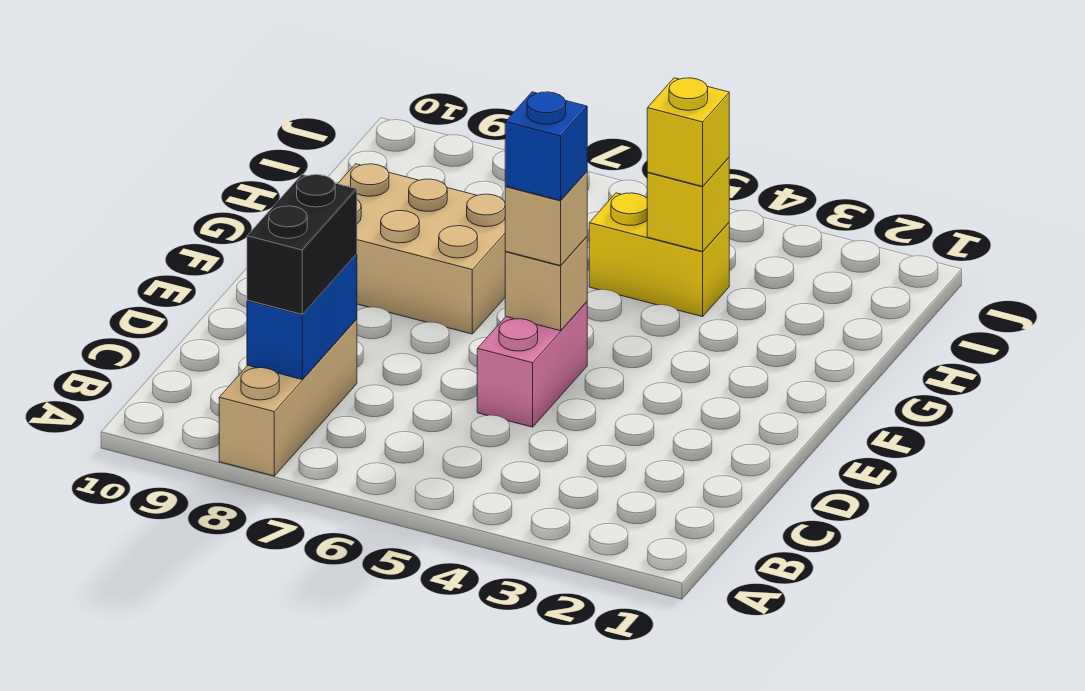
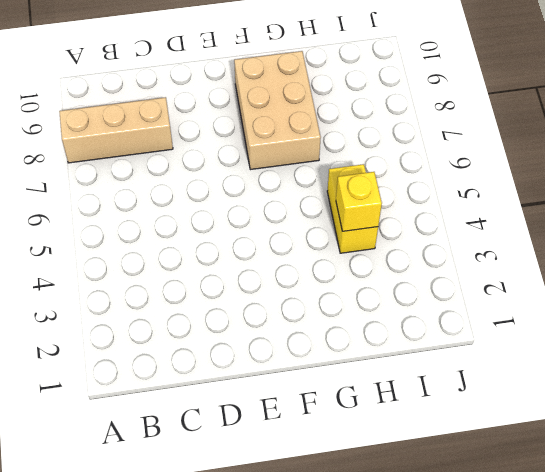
none -> pink 1x2 brick [477,302,587,427]
none -> blue 1x2 brick [247,254,357,379]

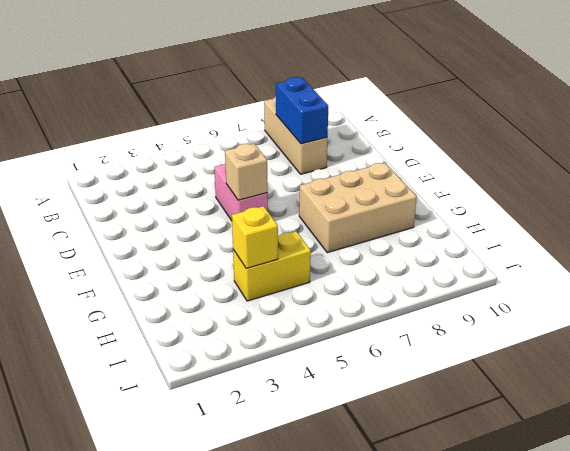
none -> black 1x2 brick [247,175,357,314]
none -> tan 1x1 brick [505,172,587,266]

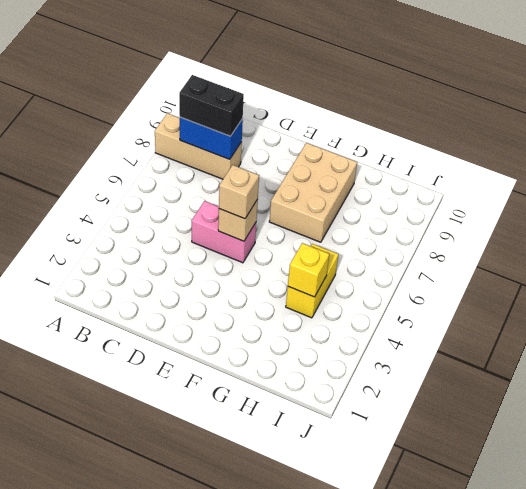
none -> yellow 1x1 brick [647,78,729,186]
none -> blue 1x1 brick [505,92,587,200]

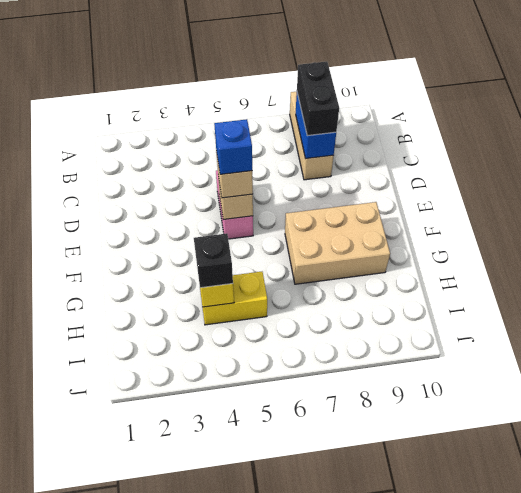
black 1x1 brick [194,234,233,288] -> yellow 1x1 brick [647,78,729,186]

